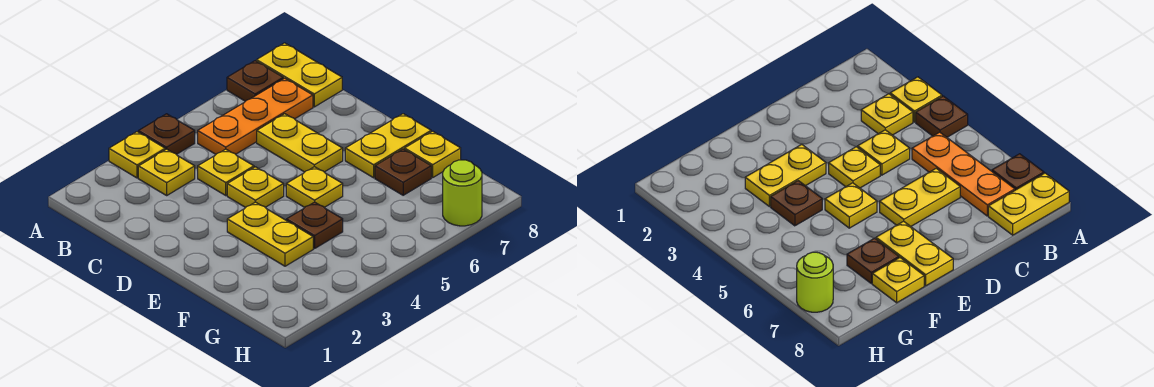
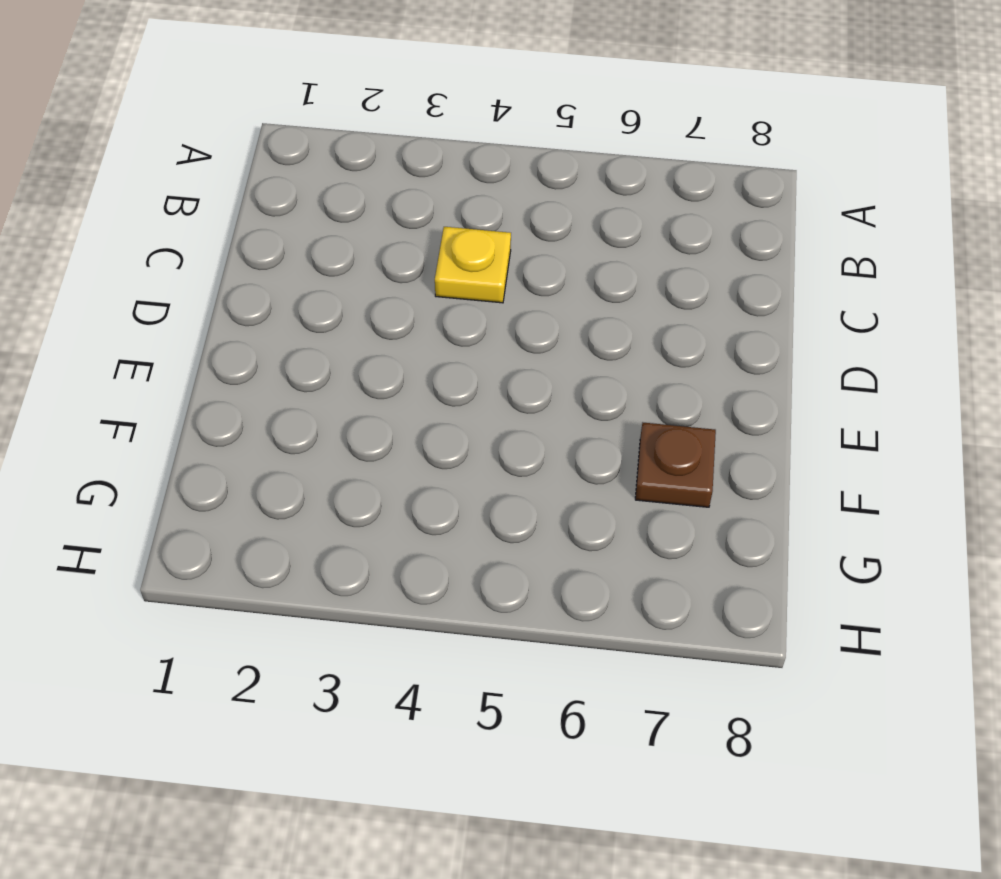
none -> yellow 1x1 plate [109,132,165,178]
none -> brown 1x1 plate [138,114,195,154]
none -> brown 1x1 plate [227,61,283,101]

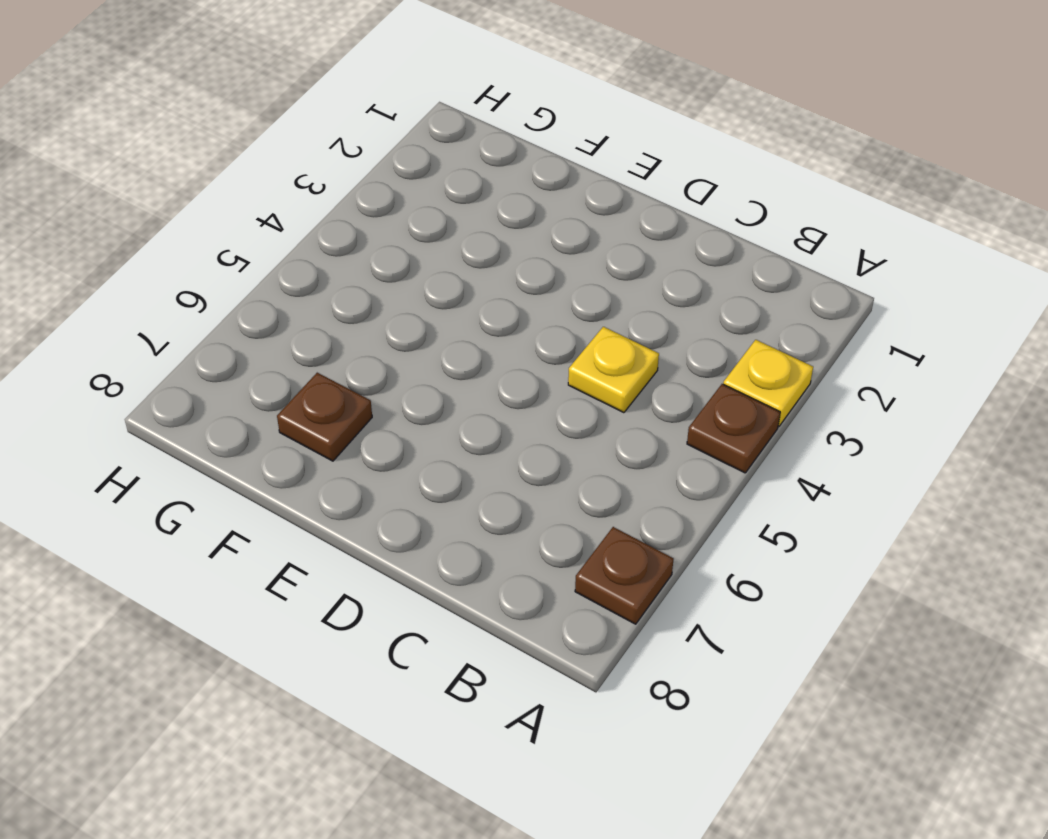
none -> yellow 1x2 plate [256,43,342,107]
none -> yellow 1x1 plate [138,149,195,195]
none -> orange 1x3 plate [198,78,313,154]

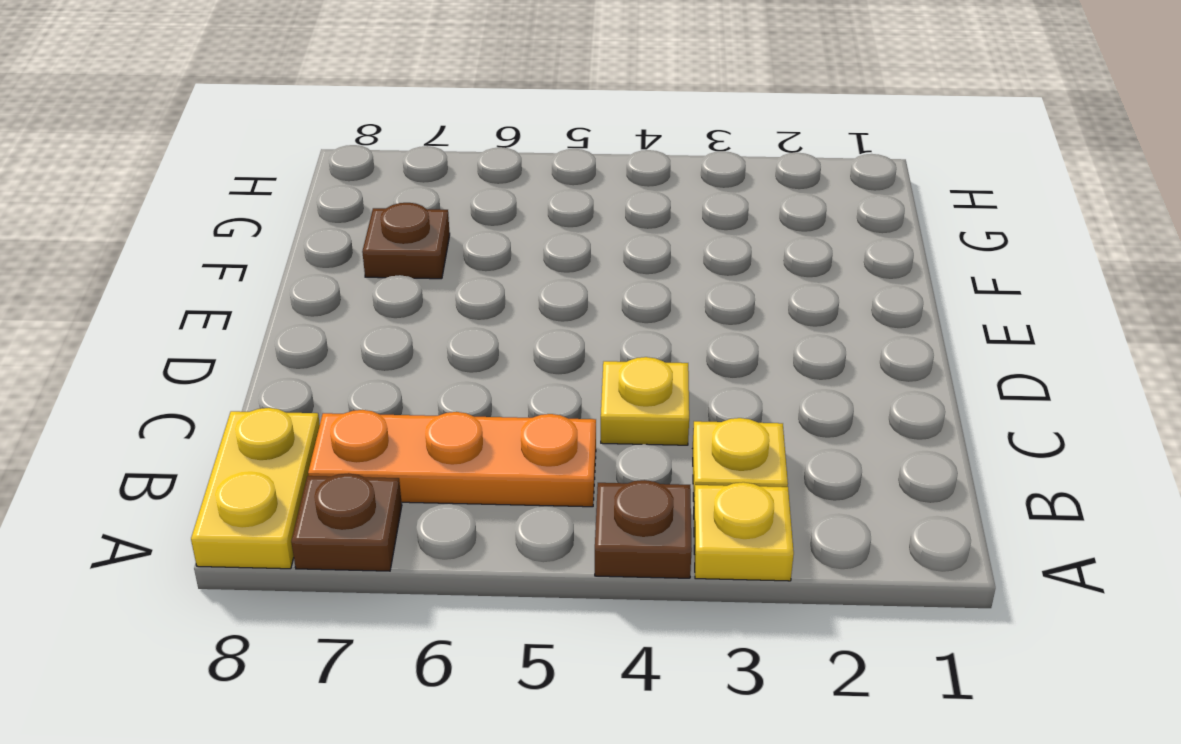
none -> yellow 1x2 plate [257,114,343,172]
none -> yellow 1x1 plate [227,167,284,207]
none -> yellow 1x2 plate [227,202,313,266]

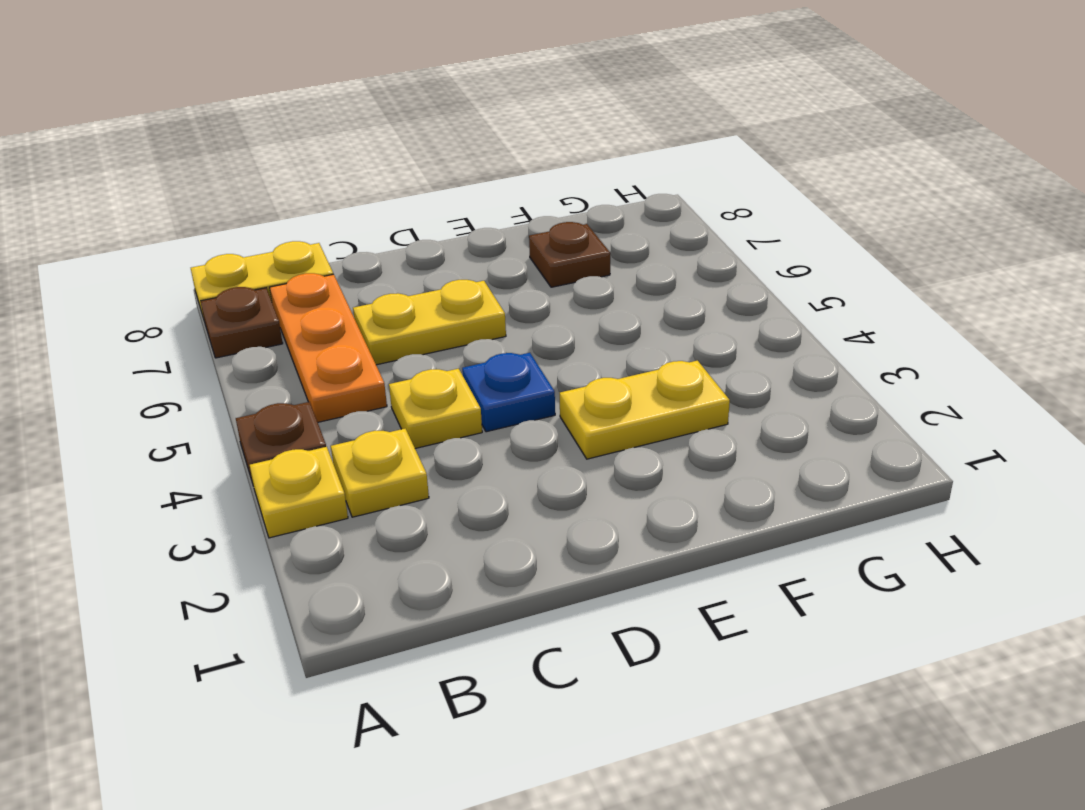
blue 1x1 plate [462,353,555,432] -> yellow 1x1 plate [227,167,284,207]
none -> yellow 1x1 plate [286,167,343,207]
none -> yellow 1x2 plate [345,114,431,178]
none -> brown 1x1 plate [286,202,343,248]

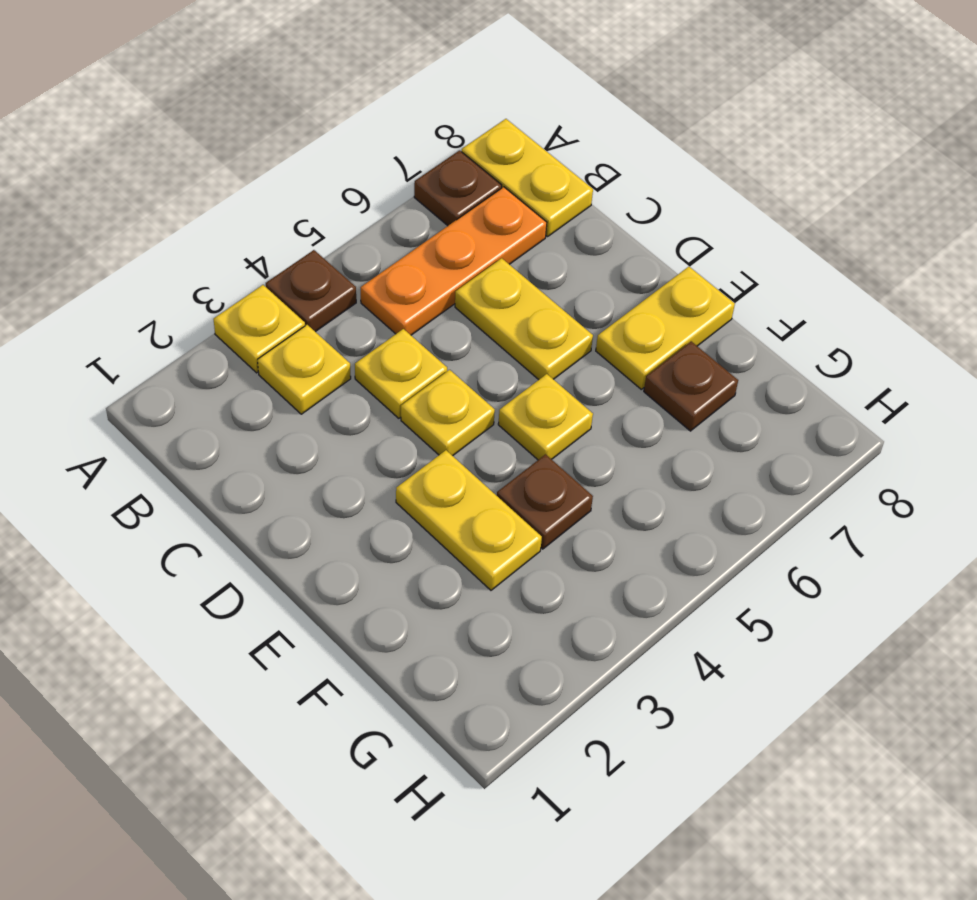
none -> yellow 1x1 plate [405,131,461,178]
none -> lime 1x1 round brick [443,160,482,226]

